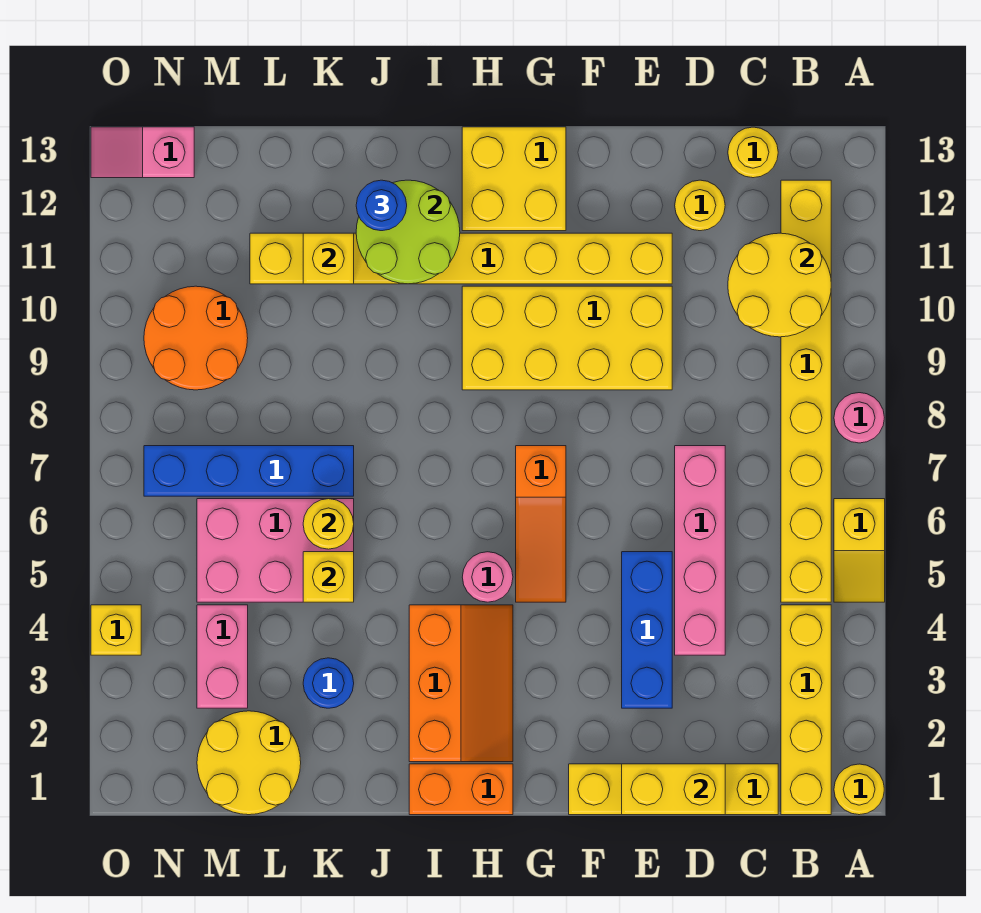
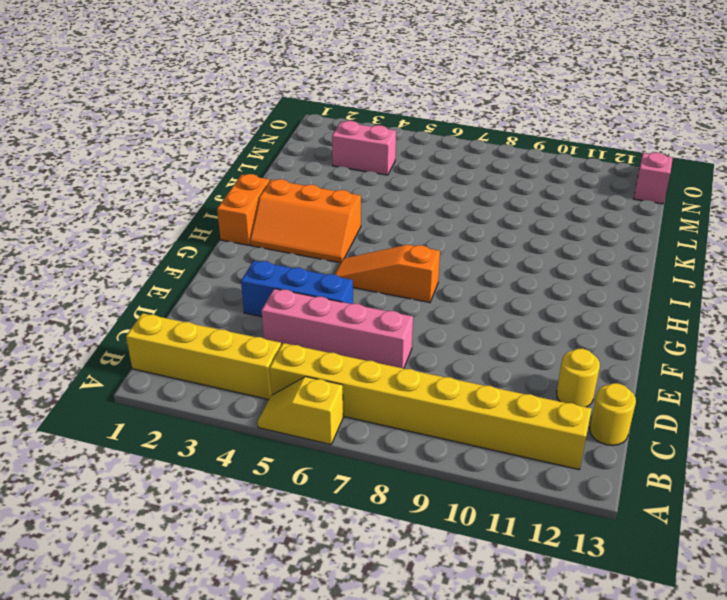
none -> yellow 1x1 round brick [834,764,884,815]
none -> pink 1x1 round brick [834,393,884,443]
none -> yellow 1x4 brick [569,764,778,815]
none -> yellow 2x4 brick [462,286,672,390]

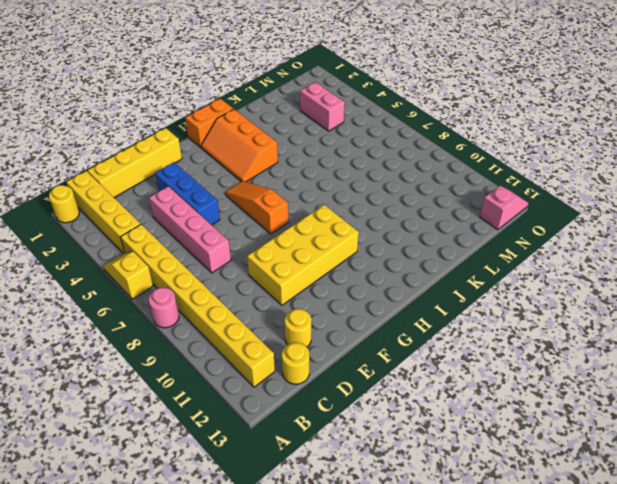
none -> yellow 1x8 brick [250,233,672,284]
none -> yellow 2x2 brick [462,127,566,231]
none -> pink 1x1 round brick [462,552,513,602]
none -> blue 1x1 round brick [303,658,354,708]

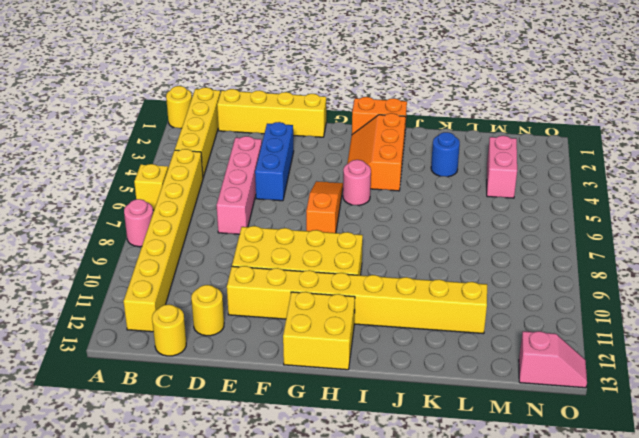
none -> pink 2x3 brick [197,499,354,602]
none -> blue 1x4 brick [144,446,354,496]
none -> yellow 2x2 round brick [197,711,301,815]
none -> orange 2x2 round brick [144,286,248,390]

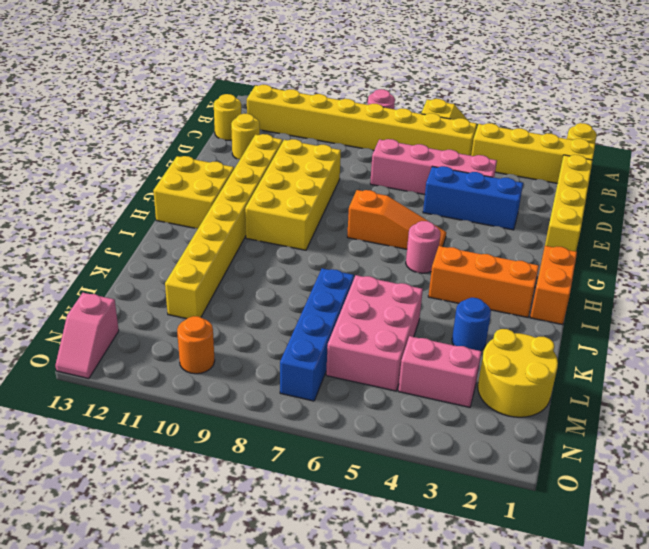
orange 1x1 round brick [177,316,215,374] -> orange 2x2 round brick [144,286,248,390]
none -> yellow 1x1 brick [91,605,141,655]
none -> yellow 2x2 round brick [728,233,831,337]
none -> yellow 1x2 brick [622,764,725,815]
none -> lime 2x2 round brick [356,180,460,284]

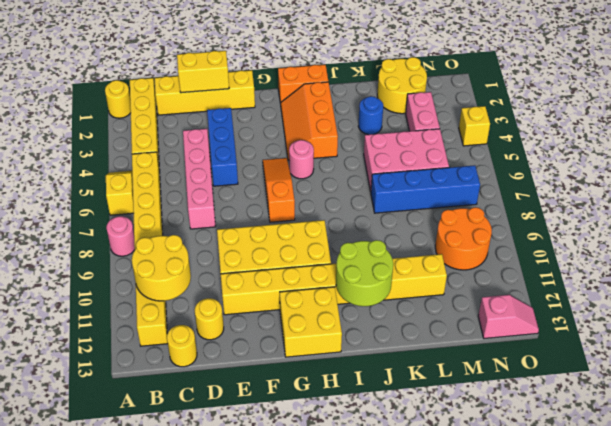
none -> yellow 1x1 brick [303,552,354,602]
none -> yellow 1x1 round brick [303,499,354,549]
none -> yellow 1x1 brick [303,233,354,284]
none -> blue 1x1 round brick [356,180,407,231]

